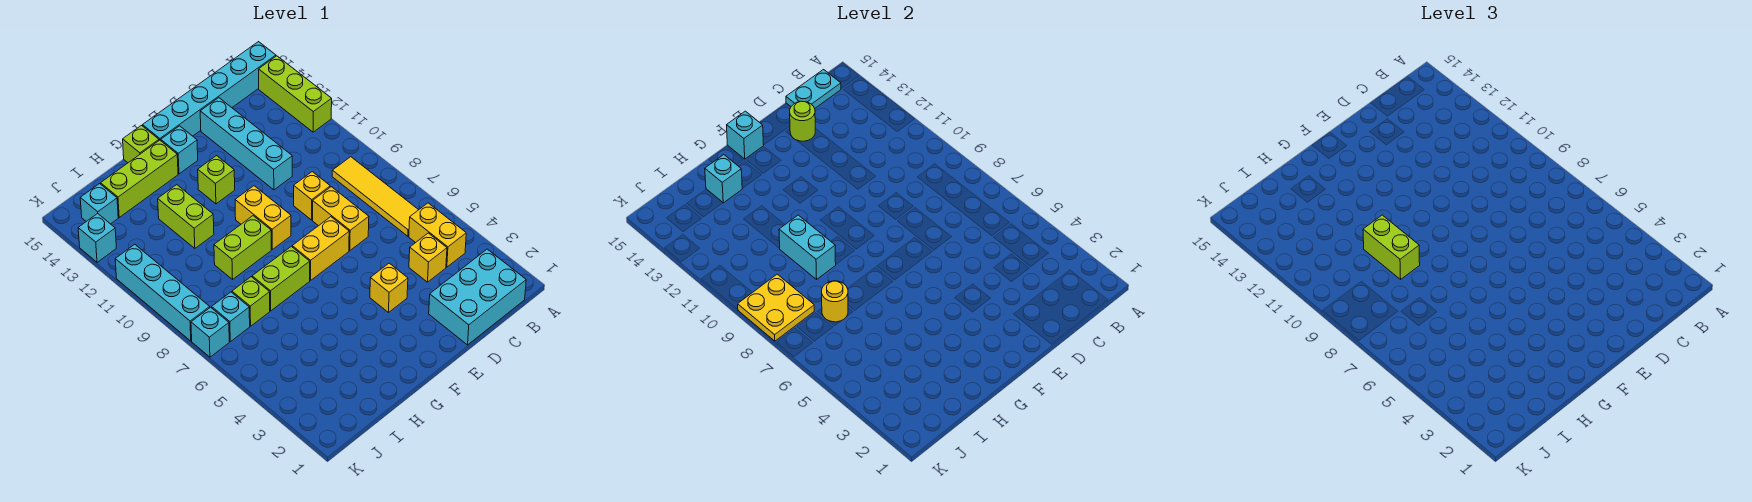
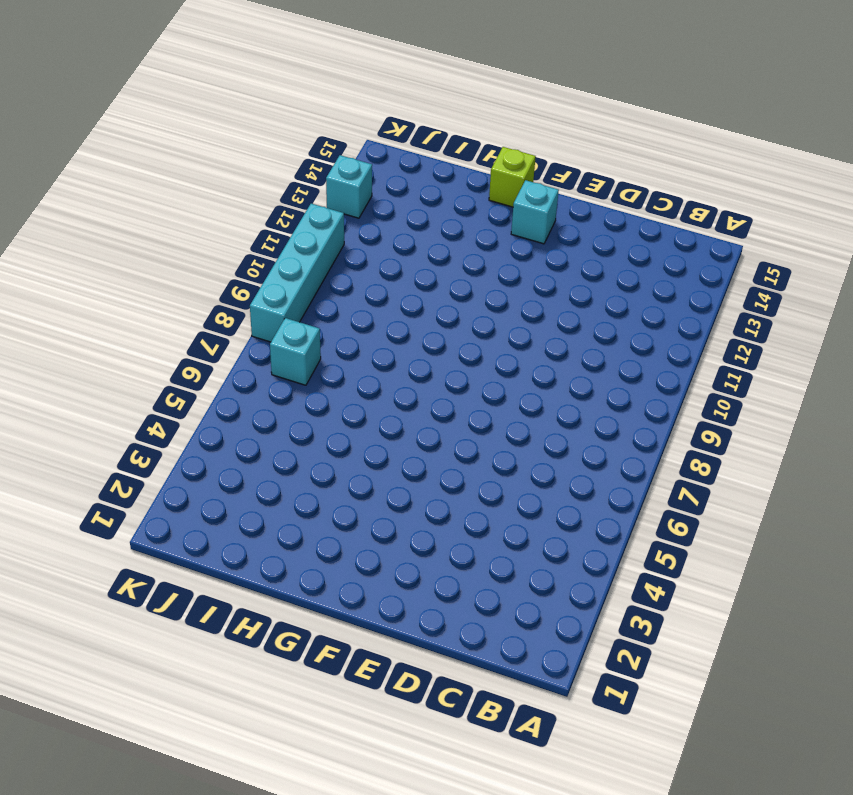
none -> lime 1x3 brick [259,56,332,132]
none -> cyan 1x6 brick [143,42,276,141]
none -> cyan 2x3 brick [429,249,526,345]
none -> yellow 1x2 brick [409,203,466,267]

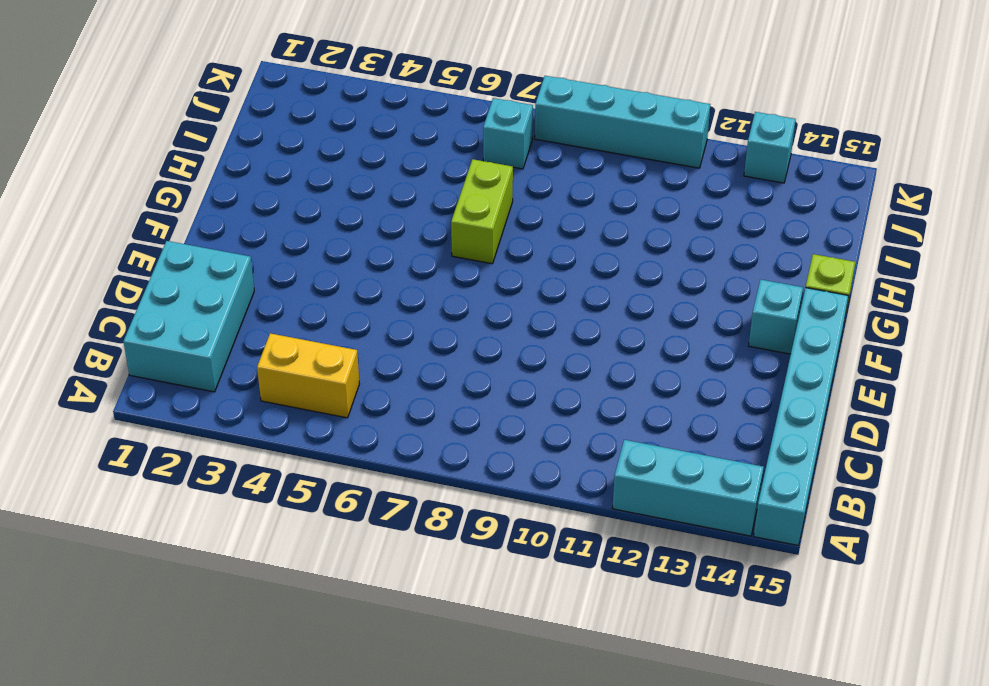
cyan 1x3 brick [612,440,764,536] -> lime 1x3 brick [259,56,332,132]
none -> yellow 1x4 tile [332,157,418,236]
none -> yellow 1x1 brick [409,233,447,282]
none -> yellow 1x2 brick [313,187,369,251]
none -> yellow 1x1 brick [294,172,330,220]

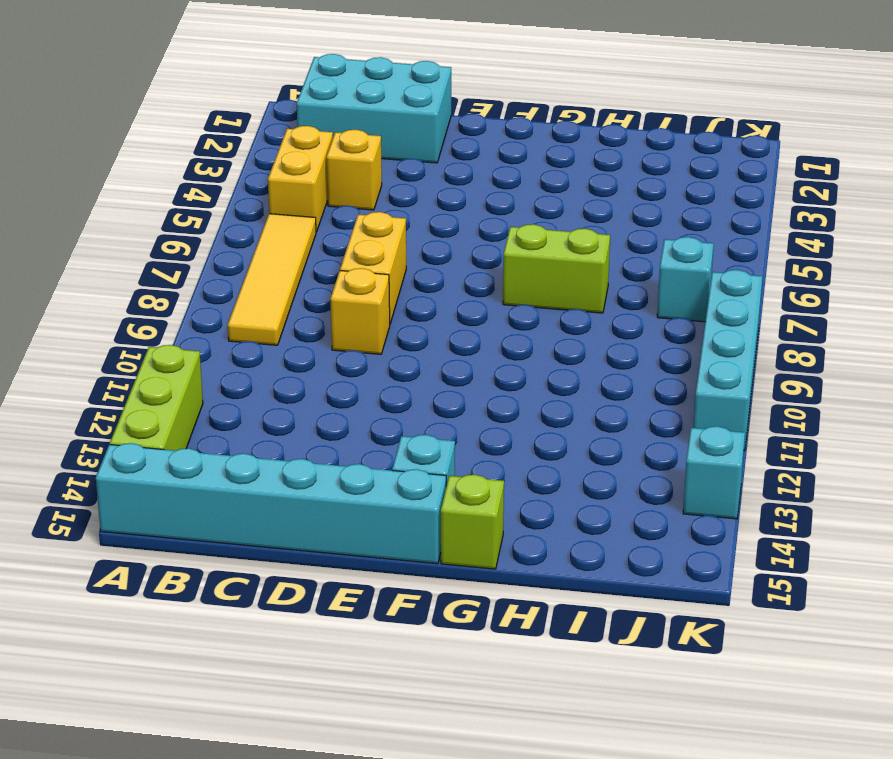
none -> cyan 1x4 brick [200,98,292,190]
none -> yellow 1x1 brick [370,263,408,313]
none -> yellow 1x2 brick [292,217,349,281]
none -> yellow 1x2 brick [235,186,291,249]

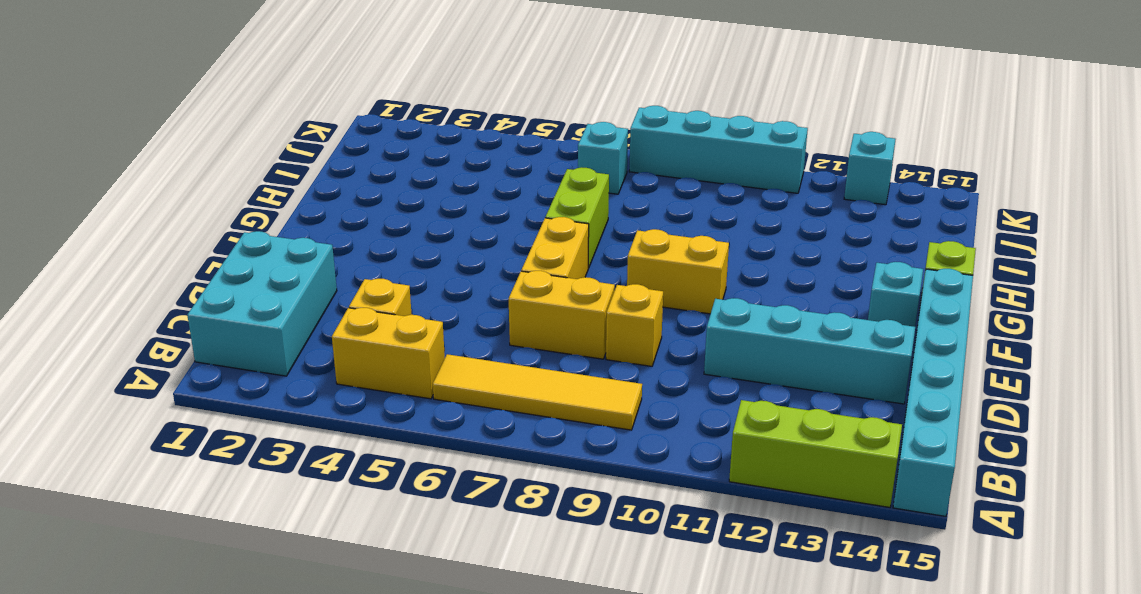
none -> yellow 1x1 brick [370,263,408,313]
none -> lime 1x1 brick [198,156,235,204]
none -> lime 1x2 brick [214,216,271,279]
none -> lime 1x3 brick [101,140,178,217]

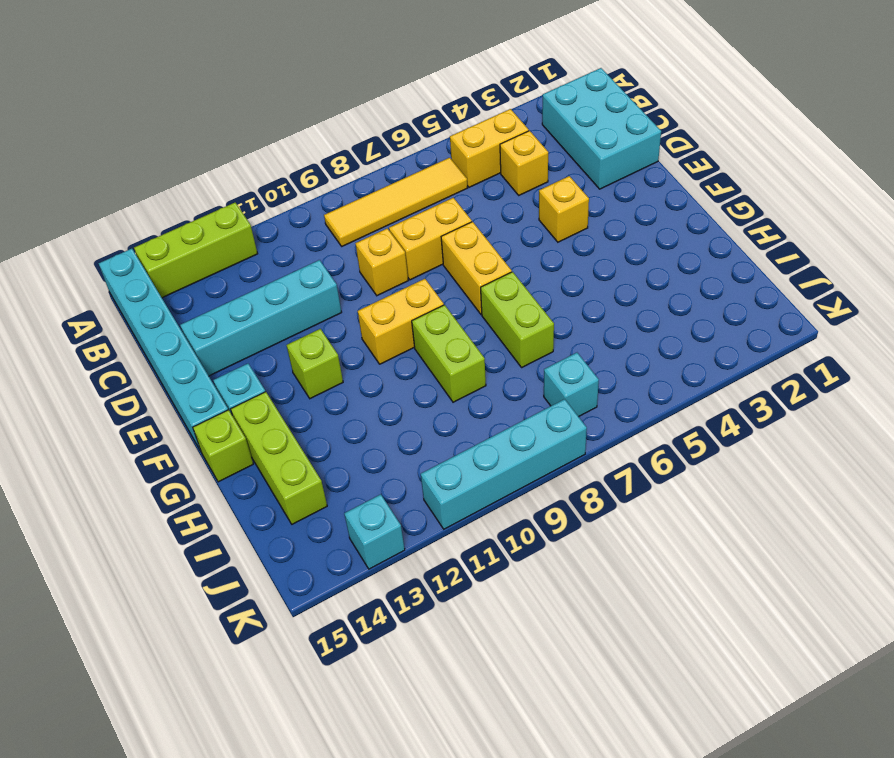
none -> lime 1x2 brick [158,185,214,248]
none -> lime 1x1 brick [232,277,270,326]
none -> cyan 1x1 brick [80,184,118,224]
none -> cyan 1x1 brick [191,307,229,357]

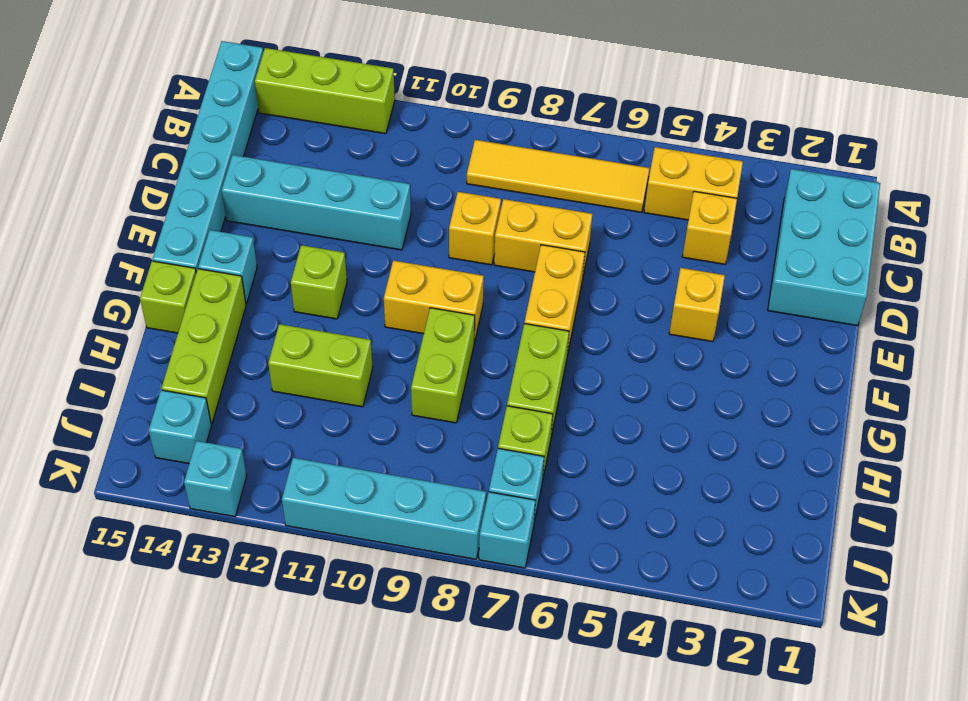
none -> cyan 1x2 plate [786,70,841,108]
none -> lime 1x1 round brick [790,101,815,141]
none -> cyan 1x1 brick [727,111,764,159]
none -> cyan 1x2 brick [779,215,836,279]

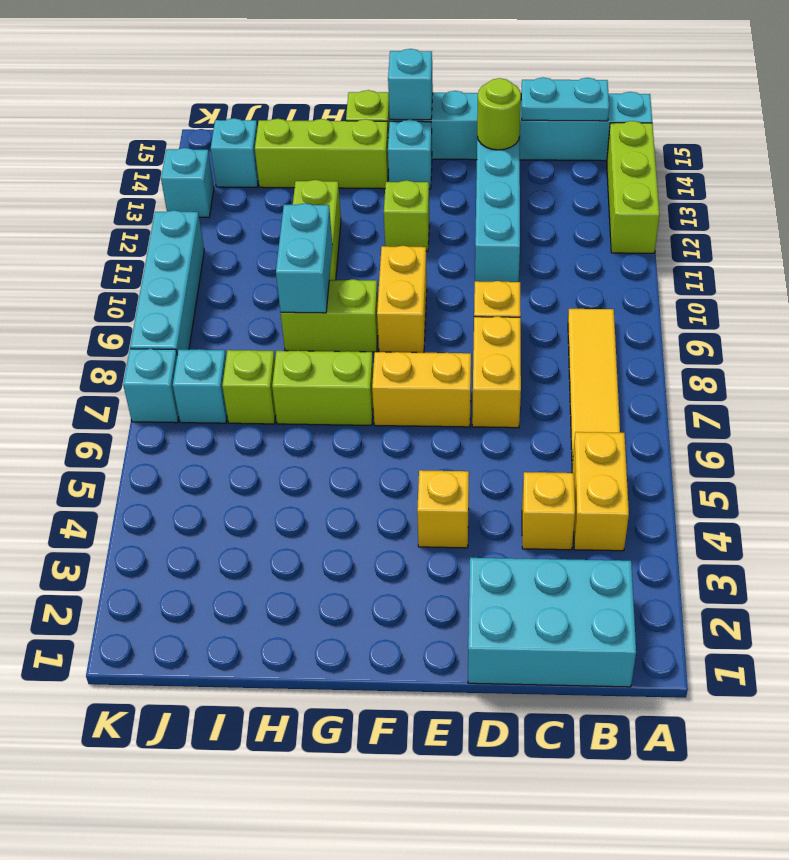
none -> cyan 1x1 brick [705,155,742,203]
none -> yellow 1x1 round brick [822,281,848,322]
none -> yellow 2x2 plate [738,274,814,341]
none -> lime 1x2 brick [1363,215,1420,279]

